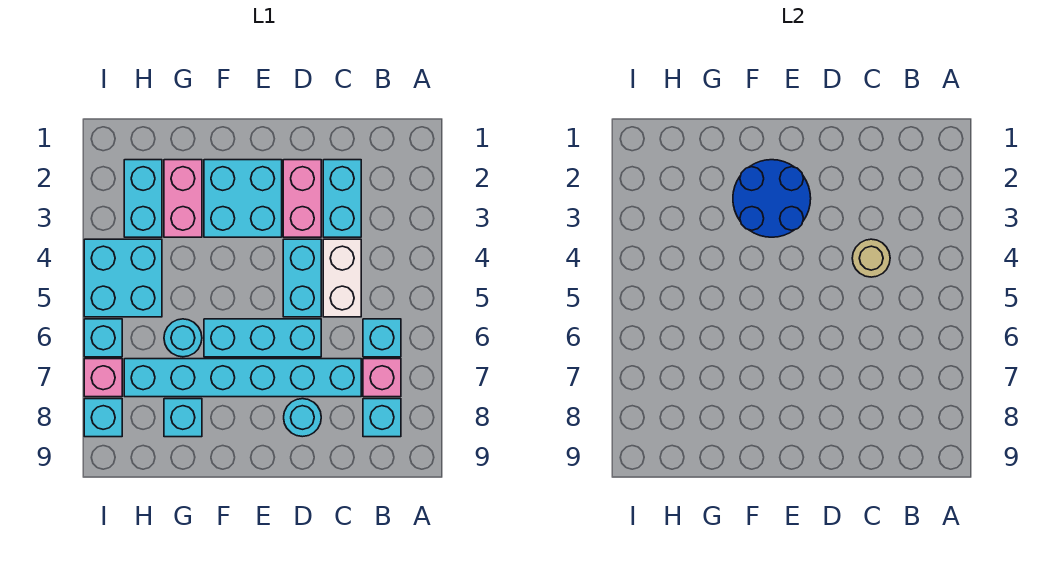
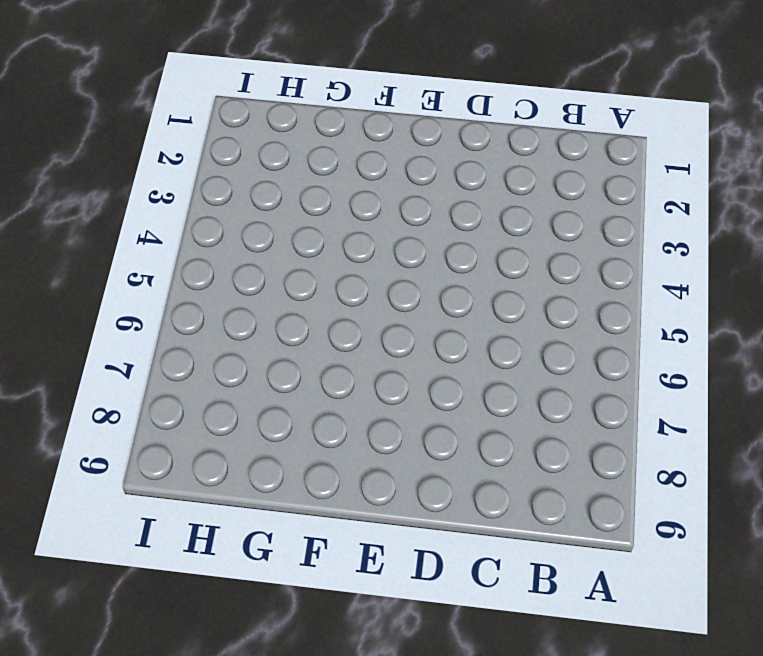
none -> cyan 1x1 brick [363,319,401,357]
none -> pink 1x1 brick [363,359,401,397]
none -> cyan 1x1 brick [363,399,401,437]

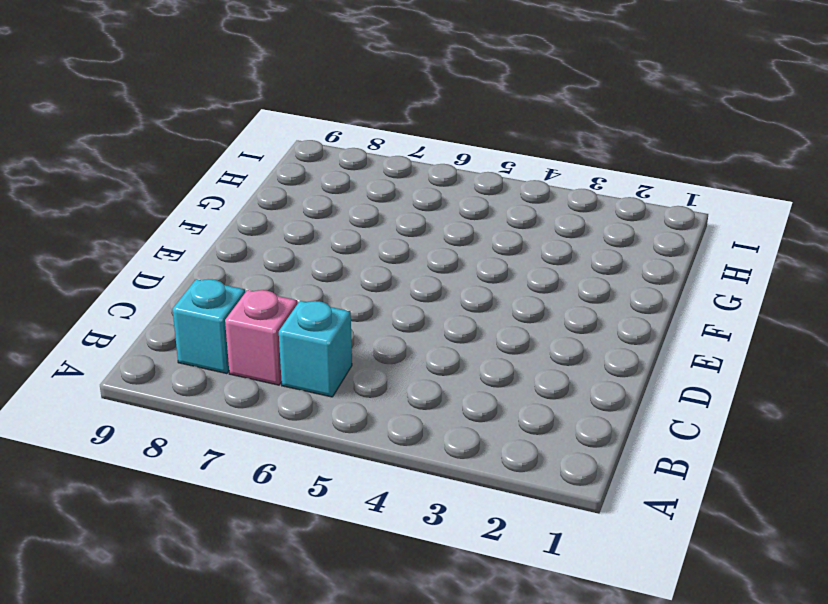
none -> cyan 1x2 brick [323,160,361,237]
none -> white 1x2 brick [323,239,361,317]
none -> cyan 1x6 brick [124,359,361,397]

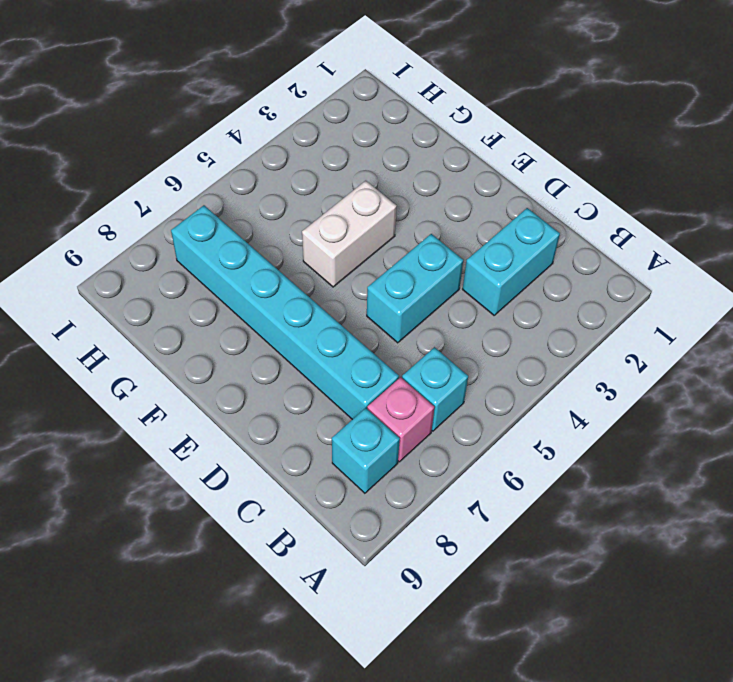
white 1x2 brick [302,181,397,287] -> white 1x2 brick moved to [323,239,361,317]
none -> pink 1x2 brick [283,160,321,237]
none -> cyan 1x3 brick [204,319,321,357]
none -> cyan 1x1 round brick [284,399,321,437]

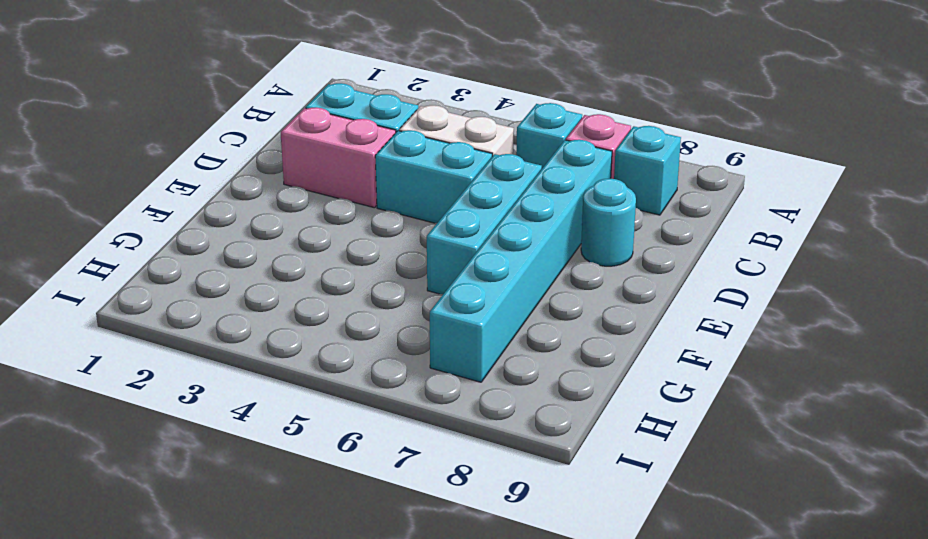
none -> cyan 2x2 brick [204,160,282,237]
none -> pink 1x2 brick [164,160,202,237]
none -> cyan 1x1 round brick [164,319,202,357]

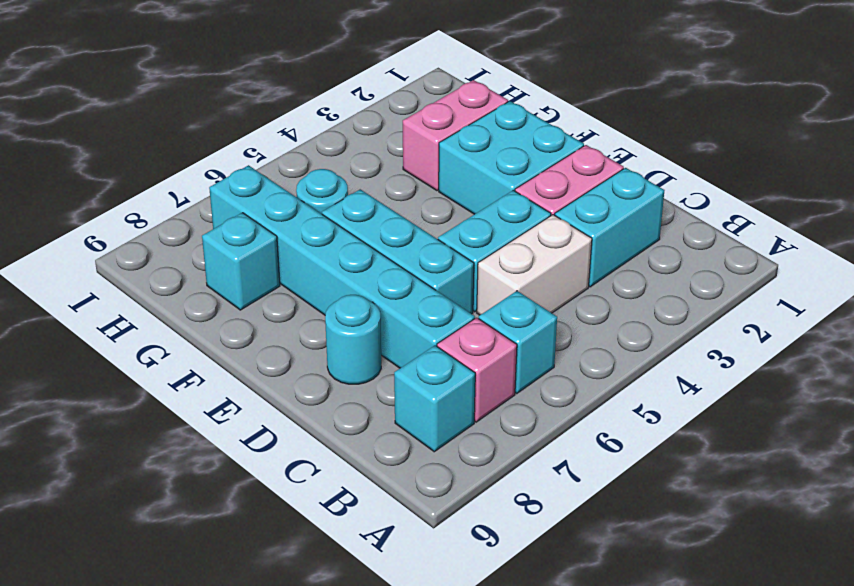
none -> cyan 1x2 brick [124,160,162,237]
none -> cyan 2x2 brick [84,239,162,317]
none -> cyan 1x1 brick [84,319,122,357]

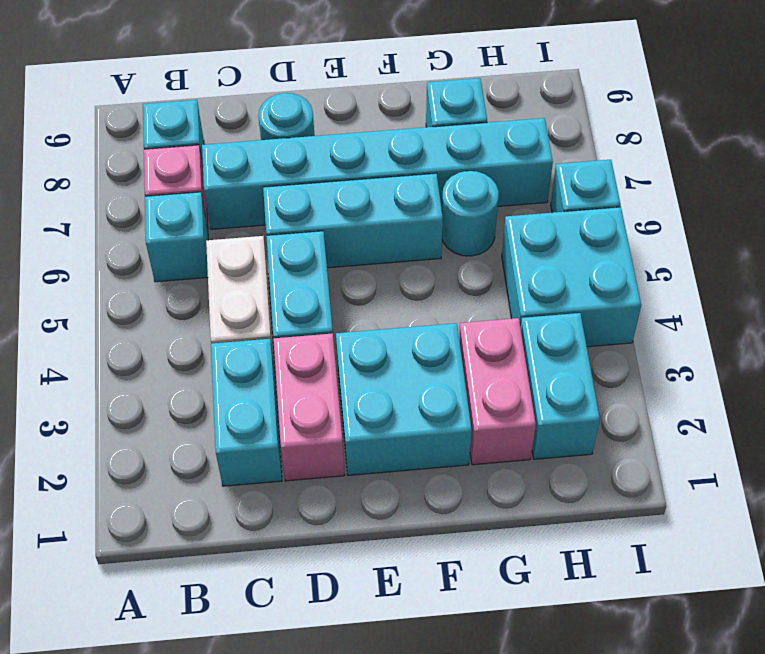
none -> pink 1x1 brick [84,359,122,397]
none -> cyan 1x1 brick [84,399,122,437]
none -> tan 1x1 round brick [852,239,890,277]

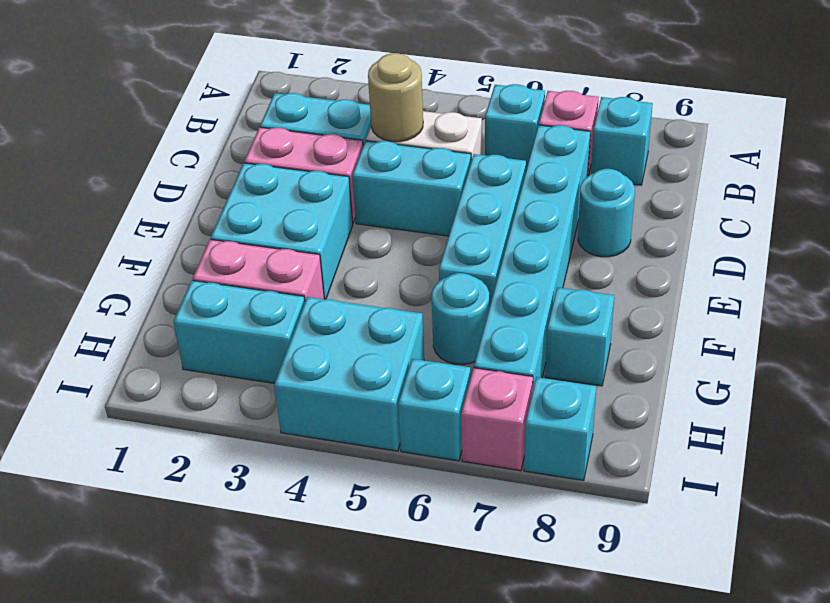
none -> blue 2x2 round brick [733,160,811,237]

